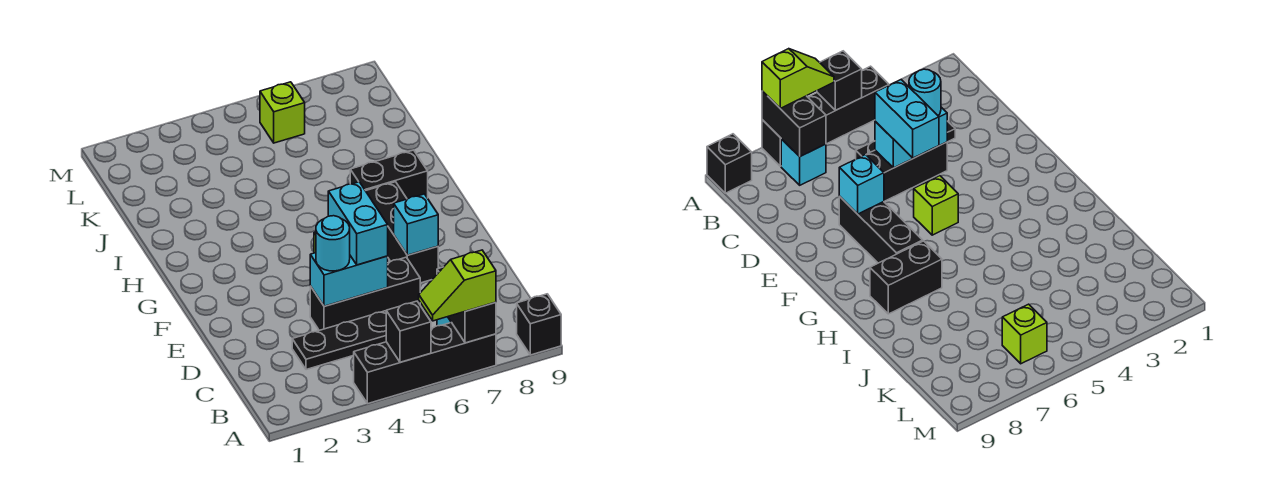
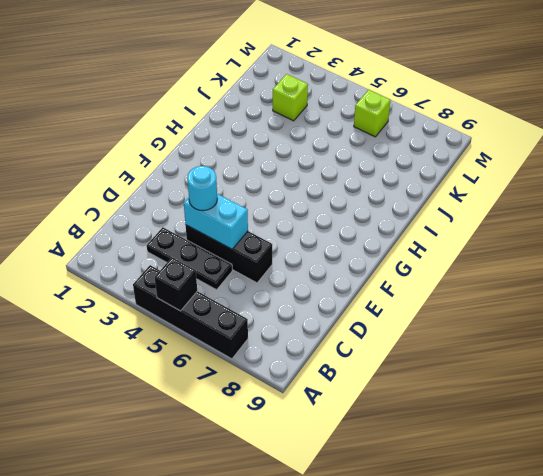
lime 1x1 brick [273,74,308,121] -> lime 1x1 brick moved to [914,176,958,235]
none -> black 1x1 brick [517,294,561,355]
none -> cyan 1x1 brick [781,139,826,185]
none -> black 1x3 brick [366,182,438,283]

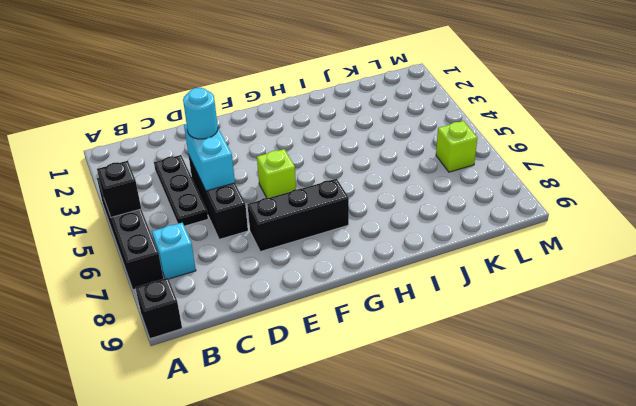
none -> black 1x2 brick [350,150,428,199]
none -> black 1x2 brick [437,267,496,343]
none -> cyan 1x1 brick [394,194,438,255]

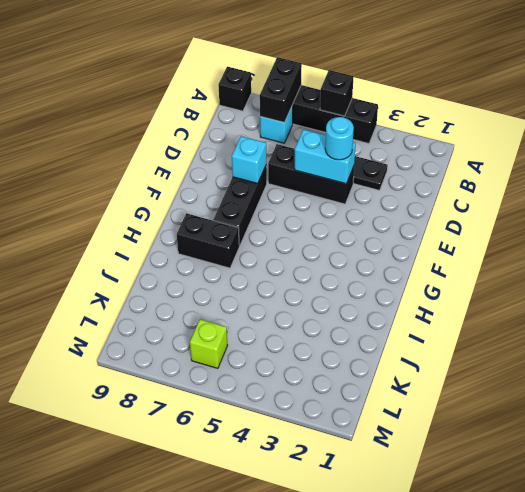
none -> lime 1x1 brick [914,176,958,235]
none -> lime 1x2 slope [419,250,496,321]
none -> cyan 1x2 brick [328,182,388,265]

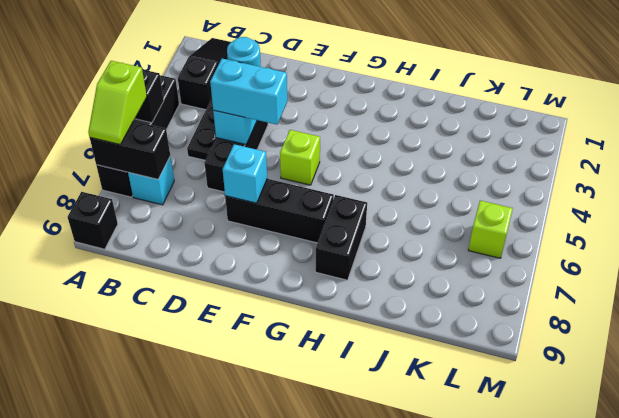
lime 1x2 slope [88,61,147,145] -> lime 1x2 slope turned to [419,250,496,321]
black 1x3 slope [178,38,231,110] -> none

